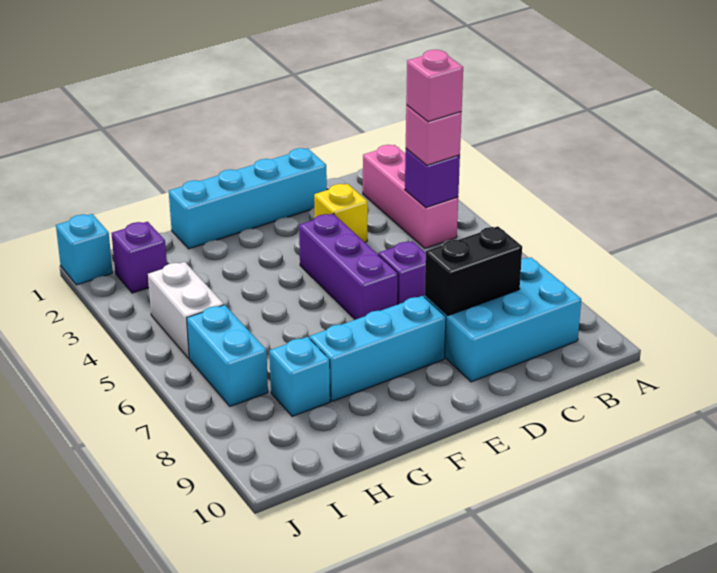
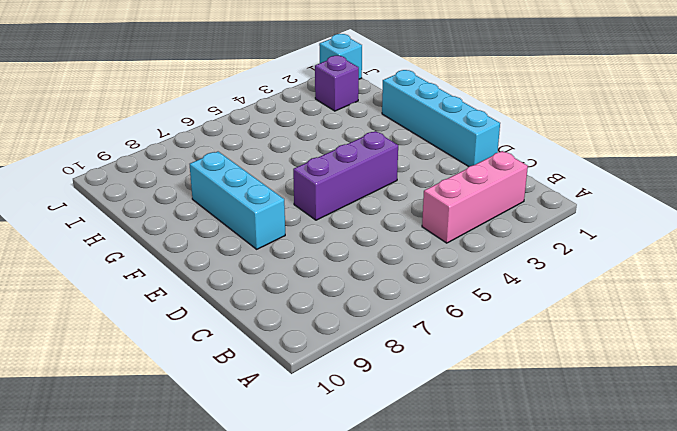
none -> cyan 2x3 brick [425,257,581,382]
none -> yellow 1x1 brick [314,184,368,242]
none -> purple 1x1 brick [378,241,426,304]

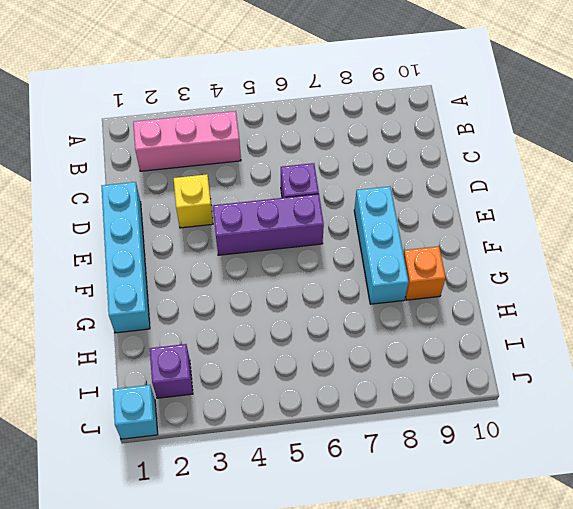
orange 1x1 brick [403,246,446,300] -> none
none -> cyan 2x3 brick [425,257,581,382]
none -> cyan 1x1 brick [269,337,330,417]
none -> white 1x2 brick [148,262,224,359]

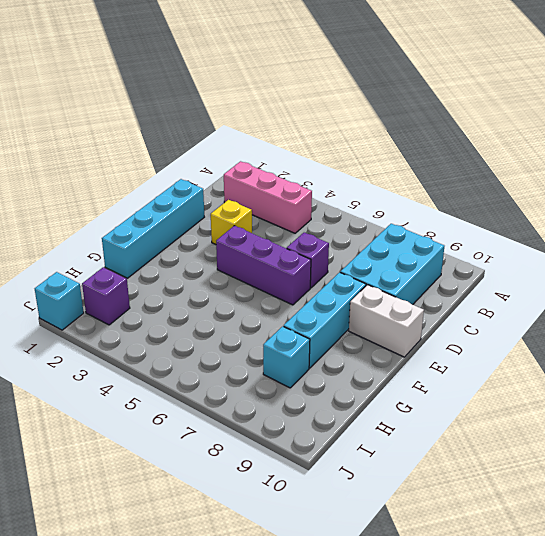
white 1x2 brick [349,285,424,357] -> white 1x2 brick moved to [148,262,224,359]
none -> cyan 1x2 brick [187,305,268,406]
none -> purple 1x1 brick [405,149,460,208]
none -> black 1x2 brick [425,226,522,316]

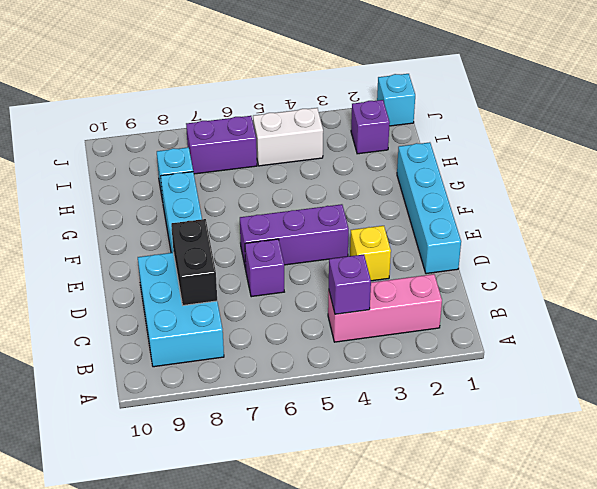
purple 1x2 brick [186,116,257,174] -> cyan 1x2 brick [187,305,268,406]
none -> pink 1x1 brick [406,105,462,165]
none -> pink 1x1 brick [406,50,463,122]

